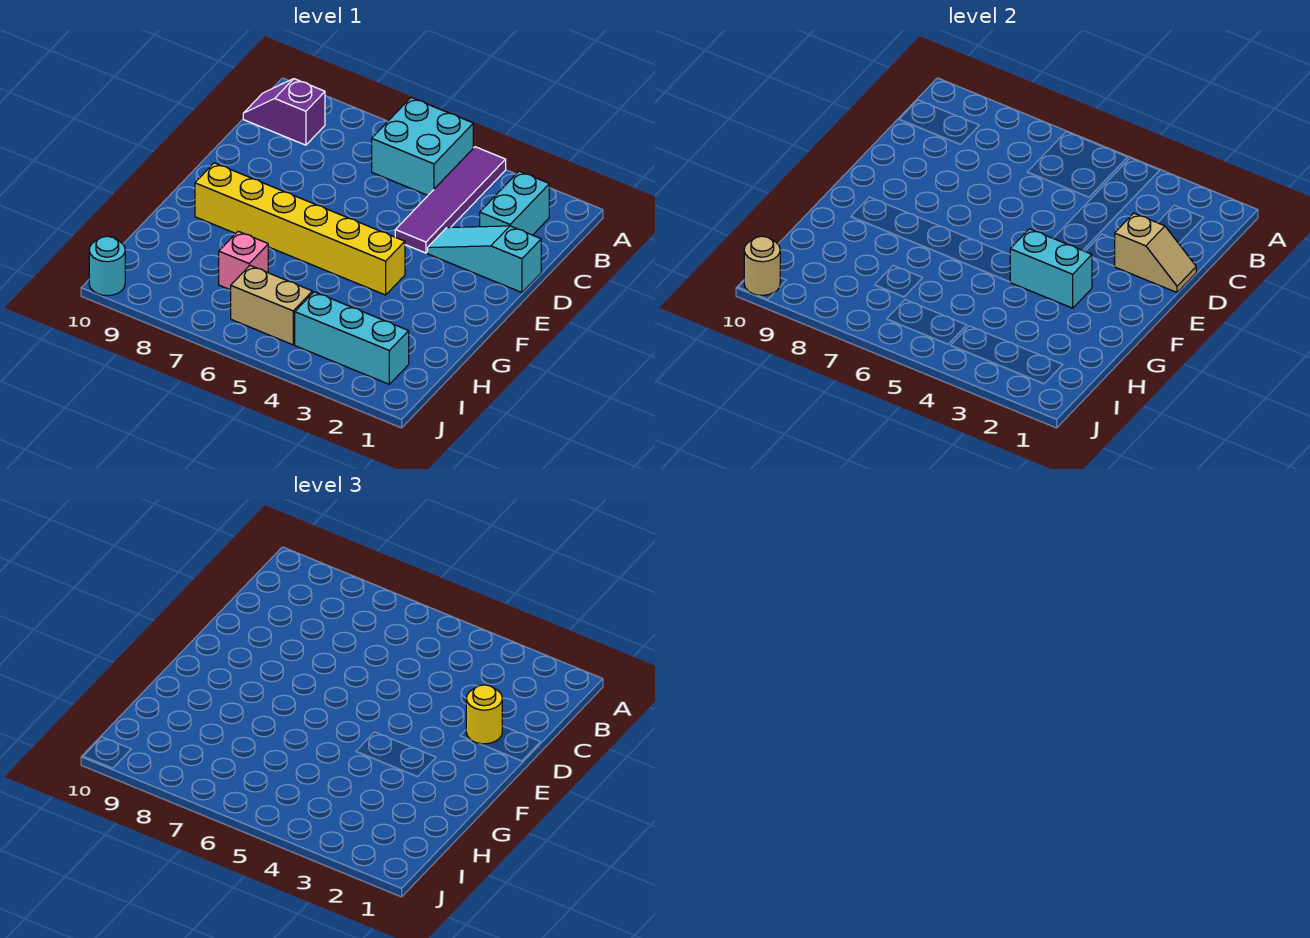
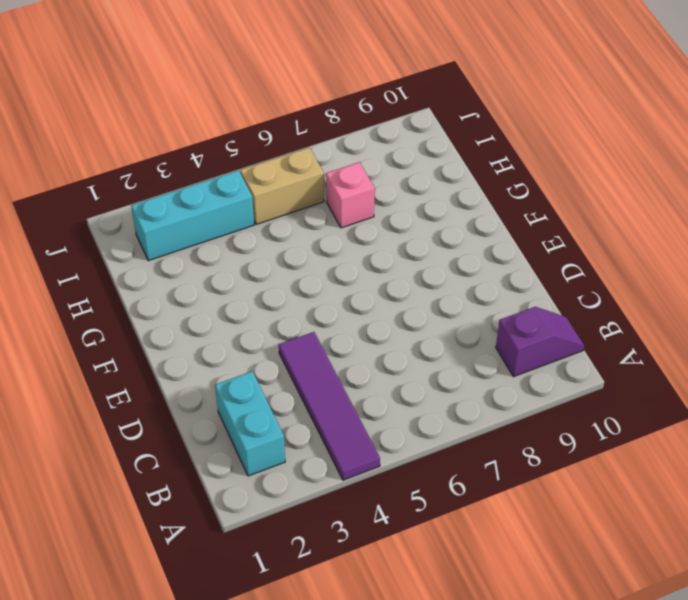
none -> cyan 2x2 brick [372,98,473,195]
none -> cyan 1x3 slope [428,226,541,293]
none -> yellow 1x6 brick [195,163,405,295]

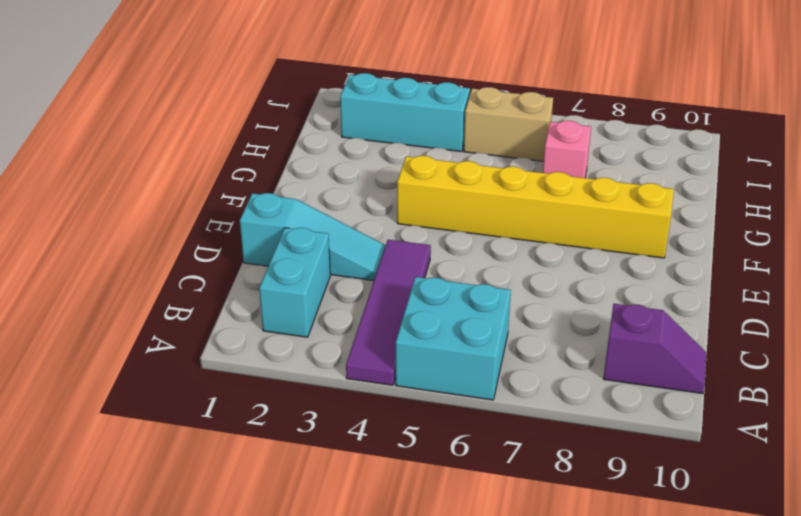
none -> cyan 1x1 round brick [89,236,125,296]
none -> tan 1x2 slope [1114,213,1196,293]
none -> cyan 1x2 brick [1010,229,1092,308]

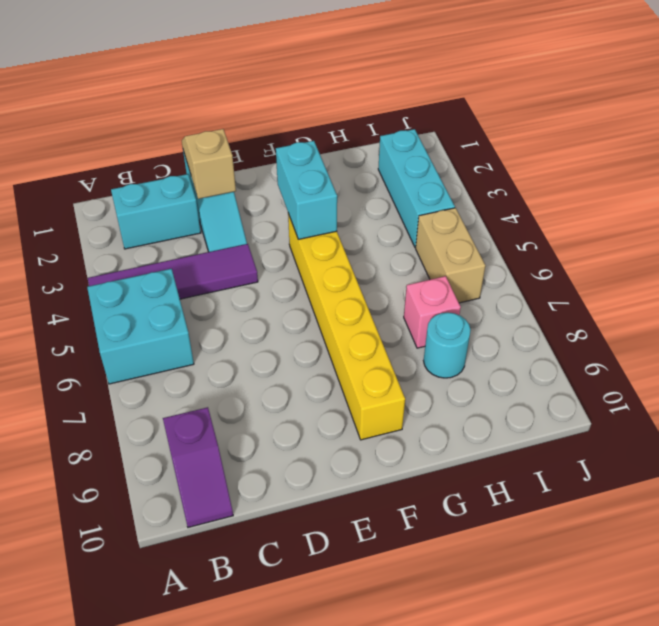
cyan 1x1 round brick [424,312,471,378] -> cyan 1x1 round brick moved to [89,236,125,296]
none -> tan 1x1 round brick [744,236,780,295]
none -> yellow 1x1 round brick [466,685,502,744]

